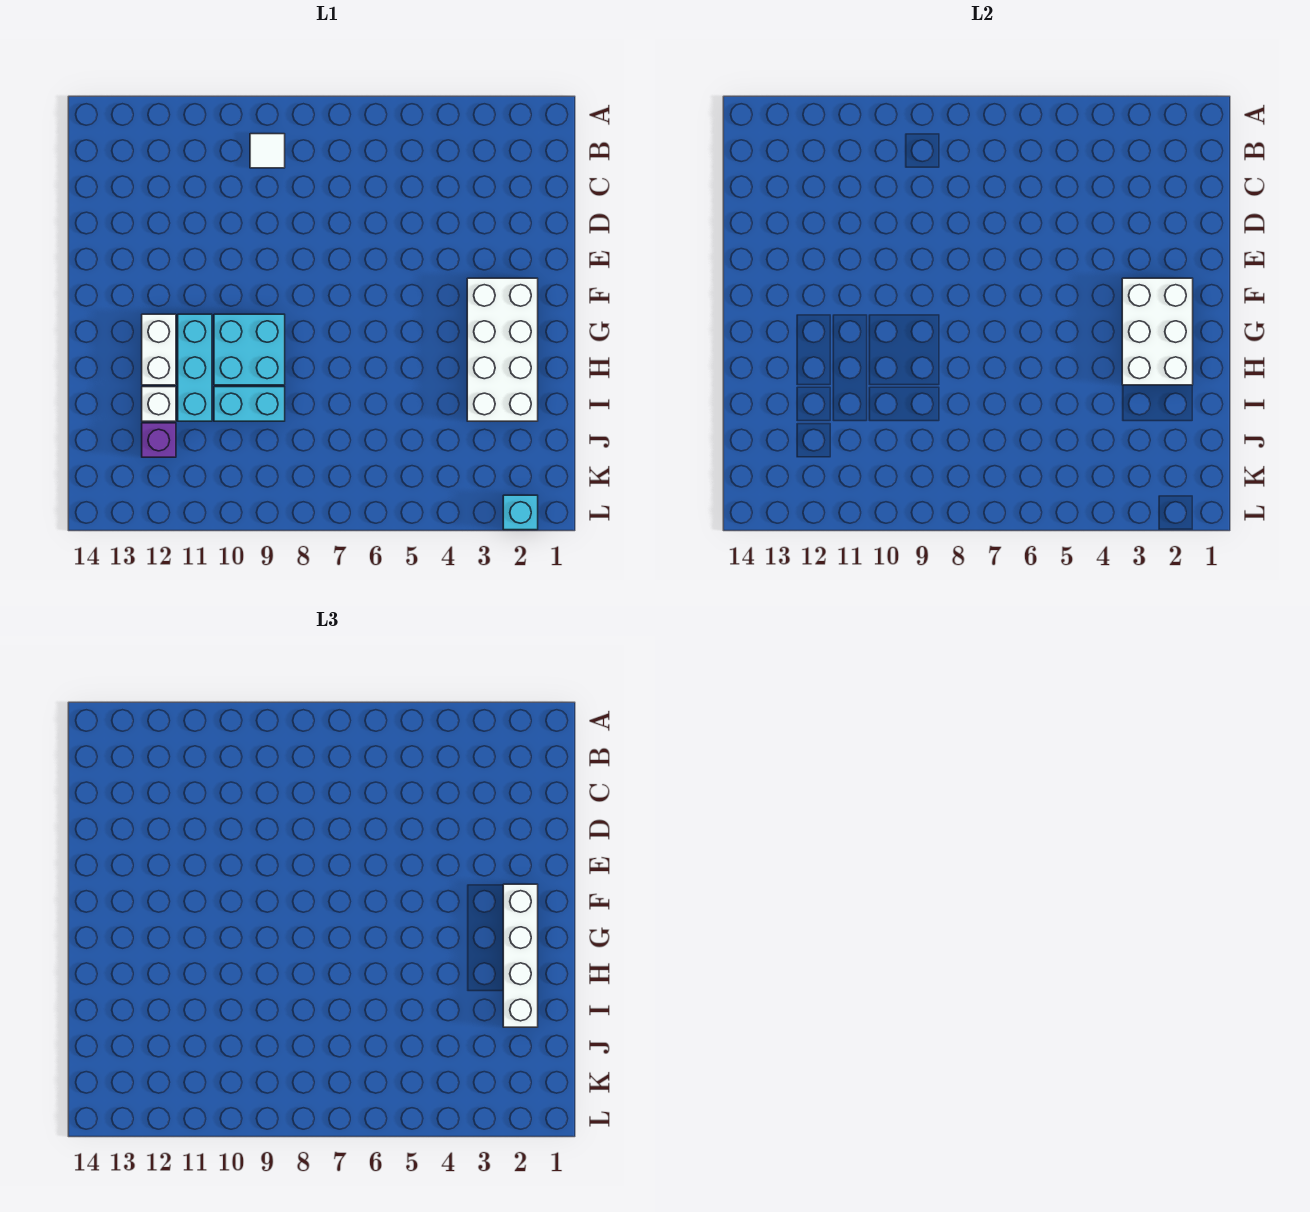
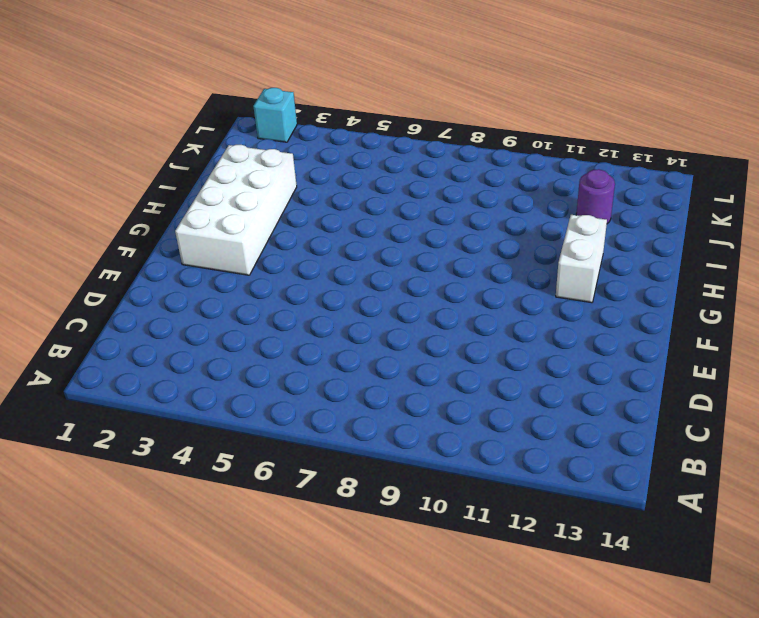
purple 1x1 round brick [576,169,615,224] -> purple 1x1 brick [142,423,176,457]
none -> white 1x1 tile [250,134,285,168]
none -> cyan 2x2 brick [214,314,285,385]

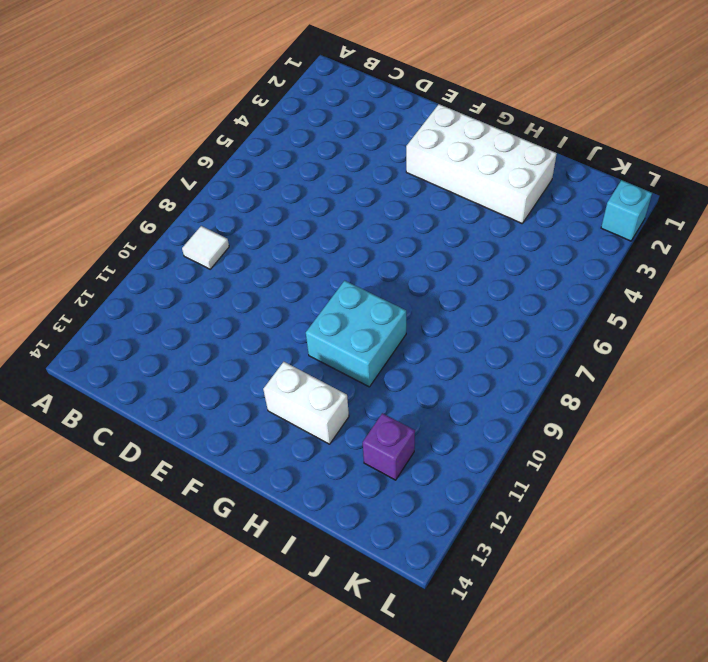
none -> cyan 1x3 brick [178,314,212,421]
none -> cyan 1x2 brick [214,387,285,421]

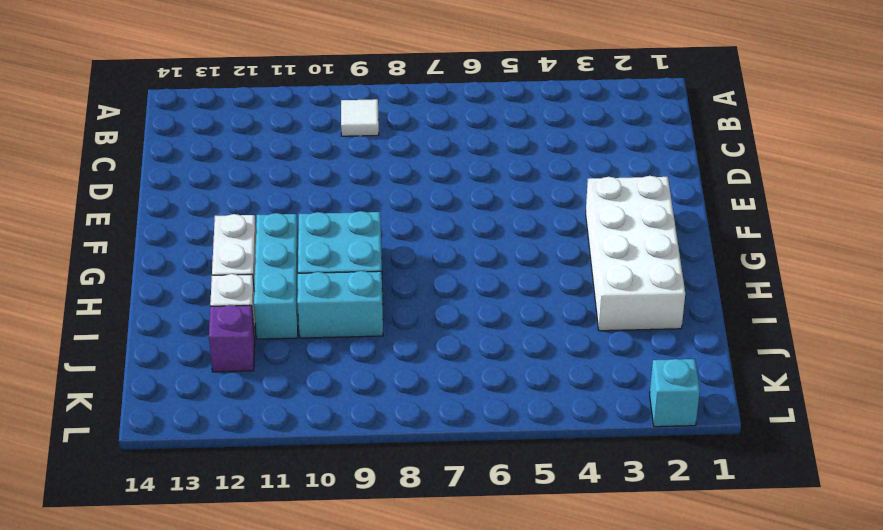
none -> white 2x3 brick [1122,278,1193,385]
none -> white 1x4 brick [503,884,538,1027]

